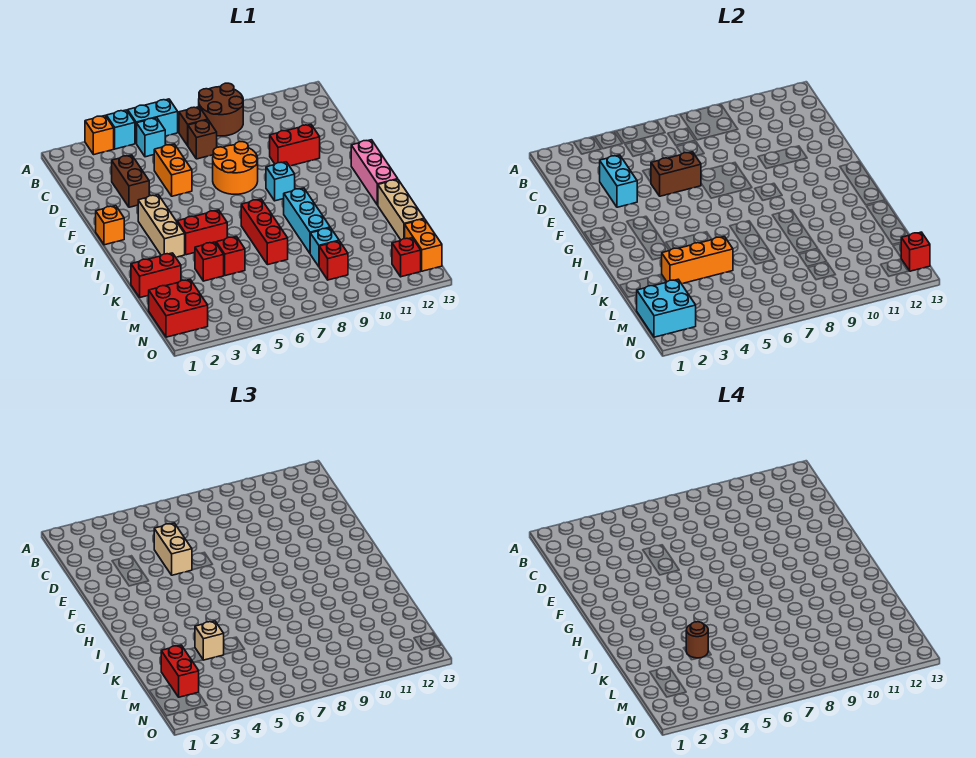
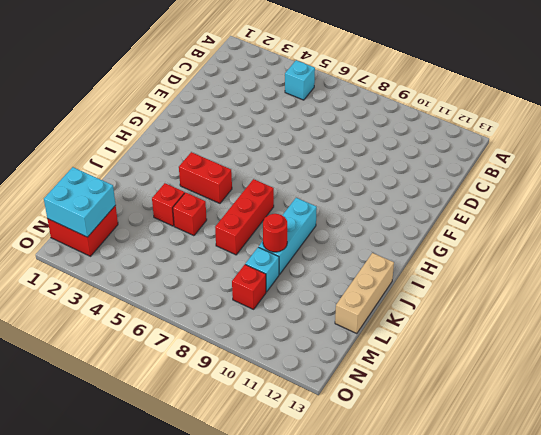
red 1x1 round brick [263,214,287,252] -> none
none -> orange 1x1 brick [85,116,114,155]
none -> cyan 1x1 brick [106,110,135,149]
none -> cyan 1x2 brick [128,99,178,144]
none -> brown 2x2 round brick [199,83,243,136]

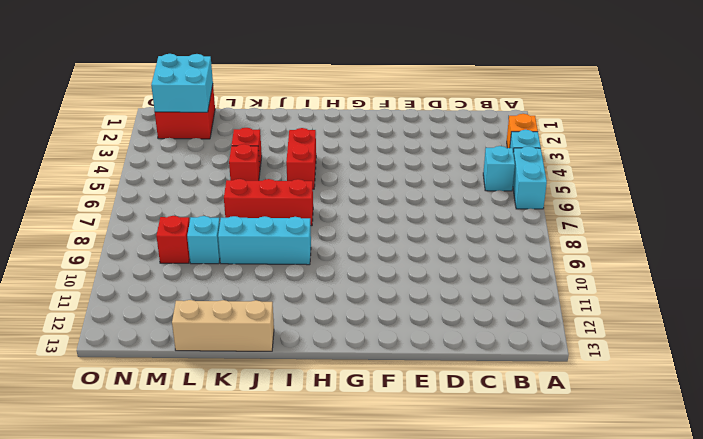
none -> brown 2x2 round brick [199,83,243,136]
none -> brown 1x1 brick [179,107,208,146]
none -> brown 1x1 brick [188,120,217,159]
none -> brown 1x2 brick [112,155,149,207]

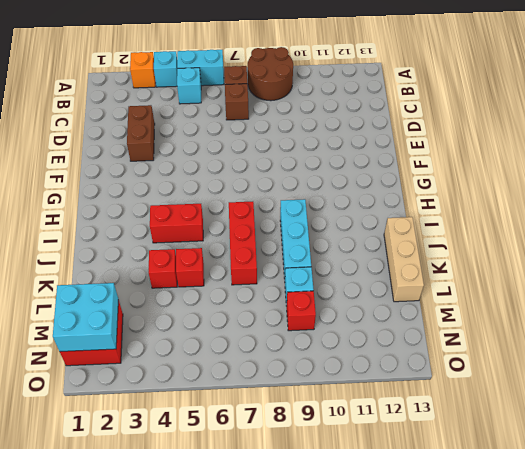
none -> orange 1x2 brick [154,144,192,196]
none -> orange 2x2 round brick [213,142,258,194]
none -> red 1x2 brick [270,124,320,166]
none -> orange 1x1 brick [96,206,124,245]

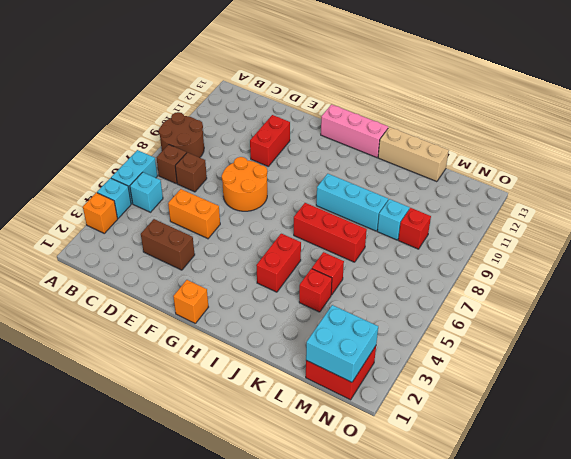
none -> tan 1x3 brick [138,195,185,257]
none -> cyan 1x1 brick [266,162,295,201]
none -> red 1x2 brick [131,253,181,297]
none -> orange 1x2 brick [405,219,442,271]

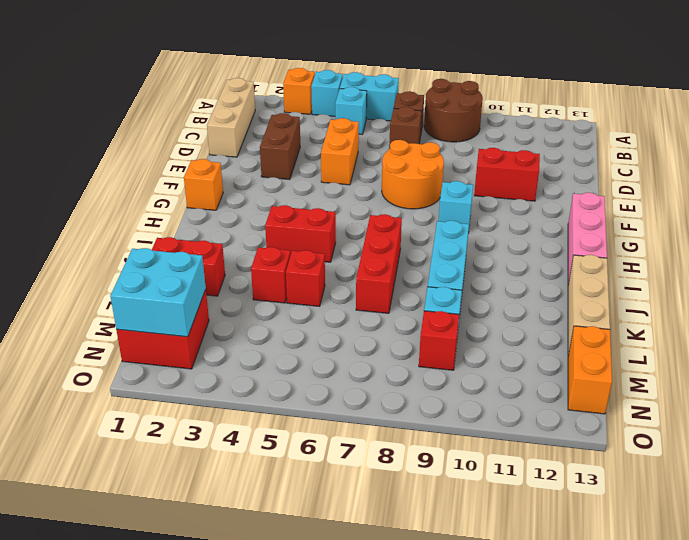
tan 1x3 brick [207,78,255,157] -> tan 1x3 brick moved to [138,195,185,257]
none -> red 1x1 brick [392,238,421,277]
none -> cyan 1x2 brick [600,155,637,207]
none -> brown 1x2 brick [651,152,701,196]
none -> orange 1x3 brick [662,237,733,284]

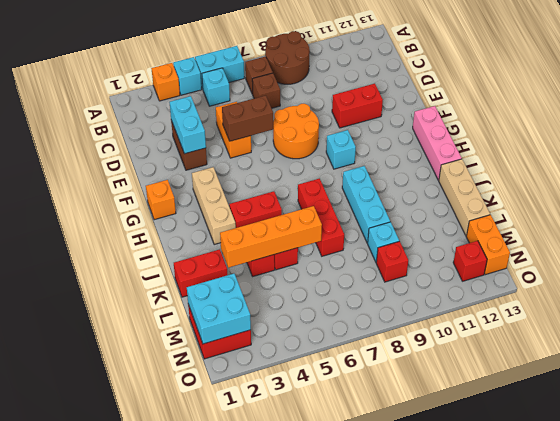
orange 1x4 brick [220,206,322,268] -> orange 1x3 brick [662,237,733,284]
none -> red 1x1 brick [901,232,930,271]
none -> tan 1x2 brick [154,523,192,575]
none -> tan 1x1 brick [195,621,224,660]
none -> red 1x2 brick [161,645,199,697]

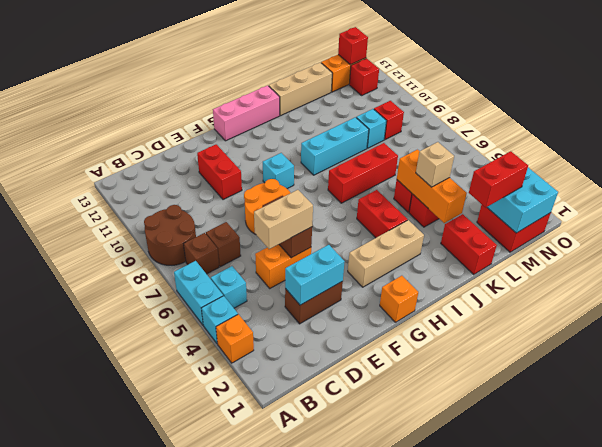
none -> brown 1x1 round brick [686,622,708,658]

